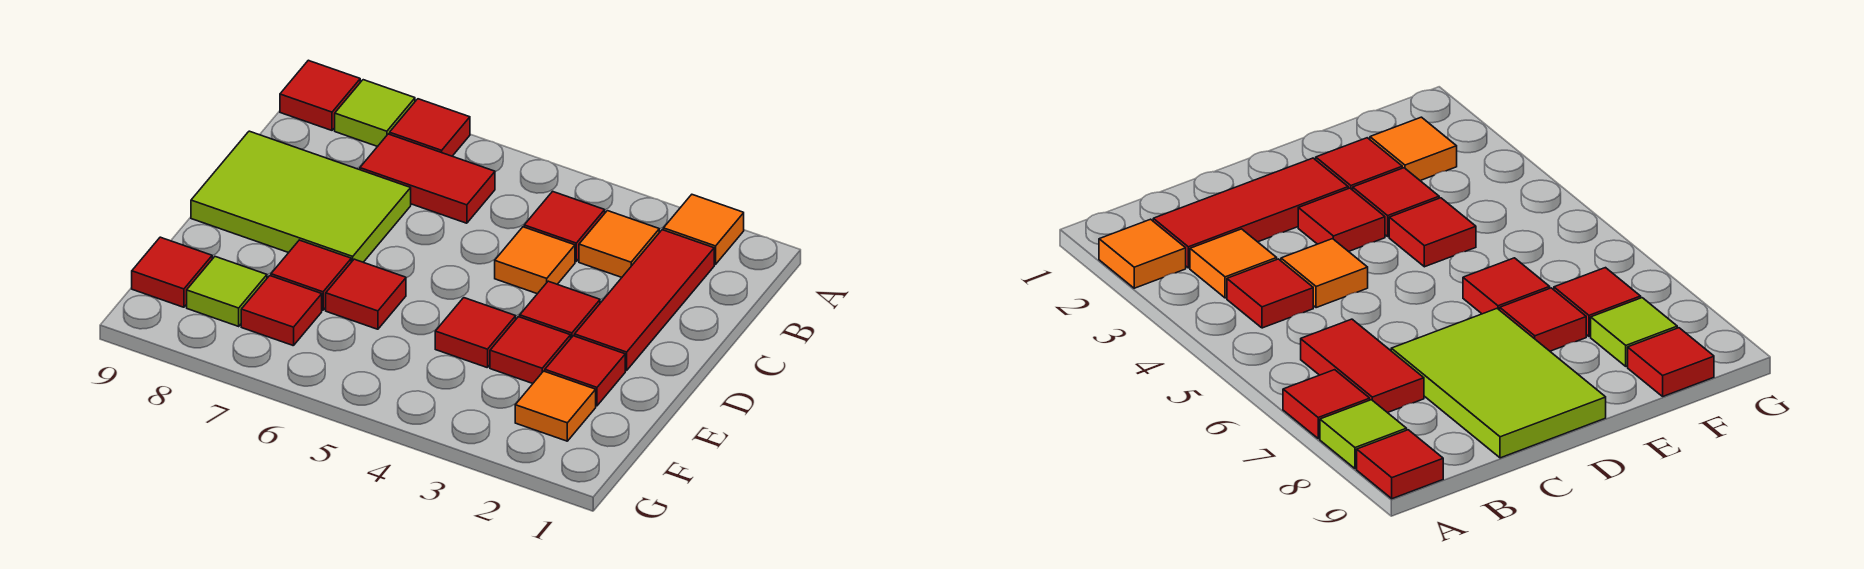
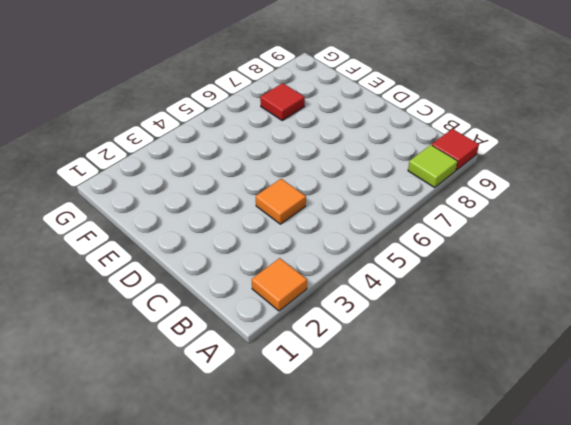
none -> red 1x1 tile [390,99,470,156]
none -> red 1x3 tile [575,230,714,370]
none -> orange 1x1 tile [579,211,659,277]

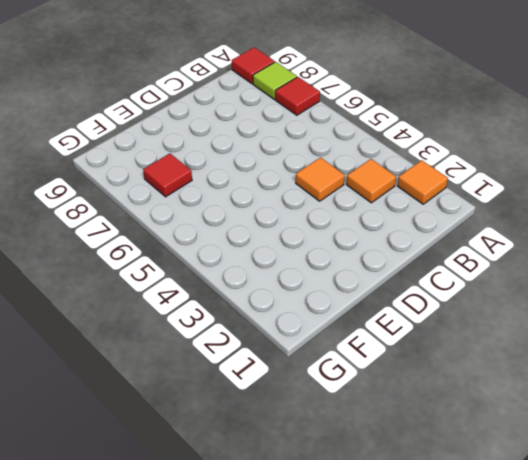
none -> red 1x3 tile [575,230,714,370]
none -> red 1x1 tile [524,191,605,261]
none -> red 1x2 tile [360,134,495,223]

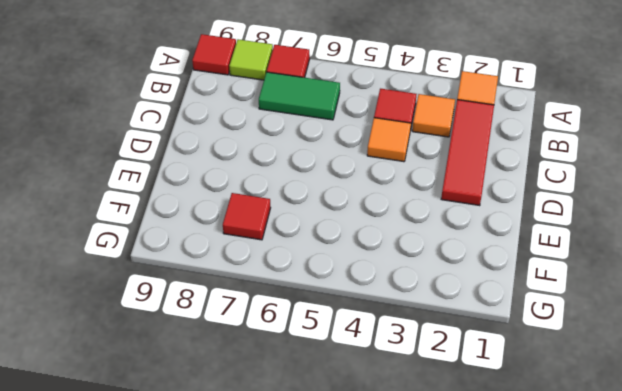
green 1x2 tile [259,72,340,120] -> red 1x2 tile [360,134,495,223]
none -> lime 2x3 tile [191,131,411,262]
none -> red 1x1 tile [520,281,600,338]
none -> red 1x1 tile [545,336,625,406]

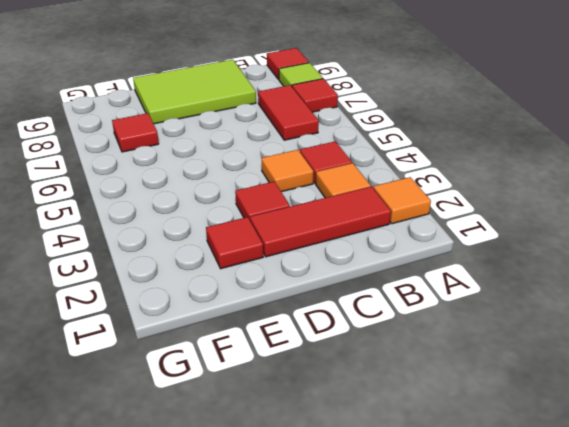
lime 2x3 tile [133,60,256,124] -> lime 2x3 tile turned to [191,131,411,262]
none -> red 1x1 tile [490,317,571,383]
none -> red 1x1 tile [435,298,516,368]
none -> red 1x1 tile [326,259,406,329]

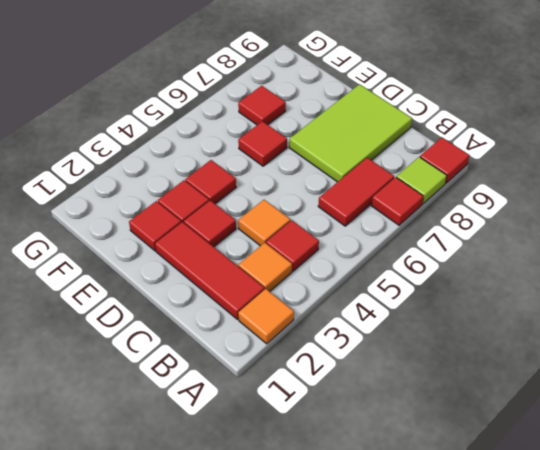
none -> red 1x1 tile [271,240,351,310]
none -> orange 1x1 tile [515,371,596,441]
none -> lime 1x1 tile [187,257,267,326]

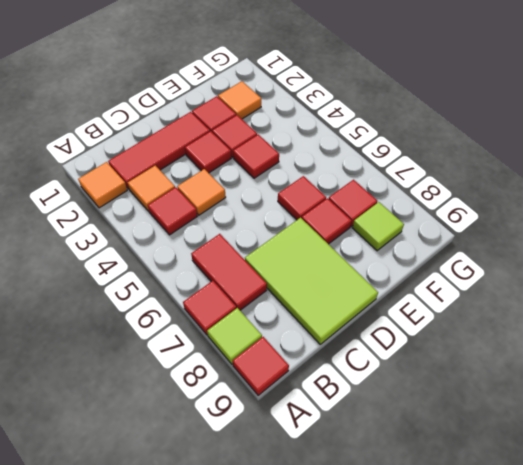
none -> red 1x1 tile [132,237,212,307]

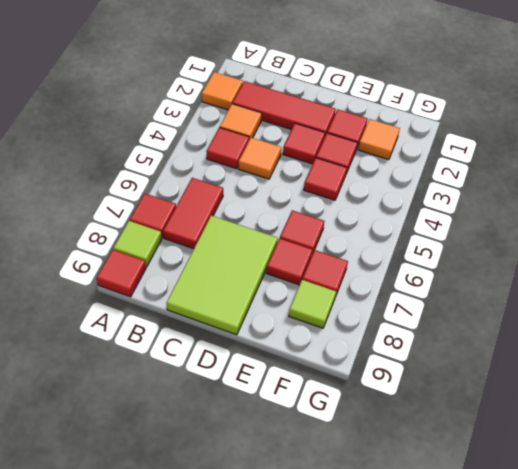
none -> red 1x1 tile [132,237,212,307]

